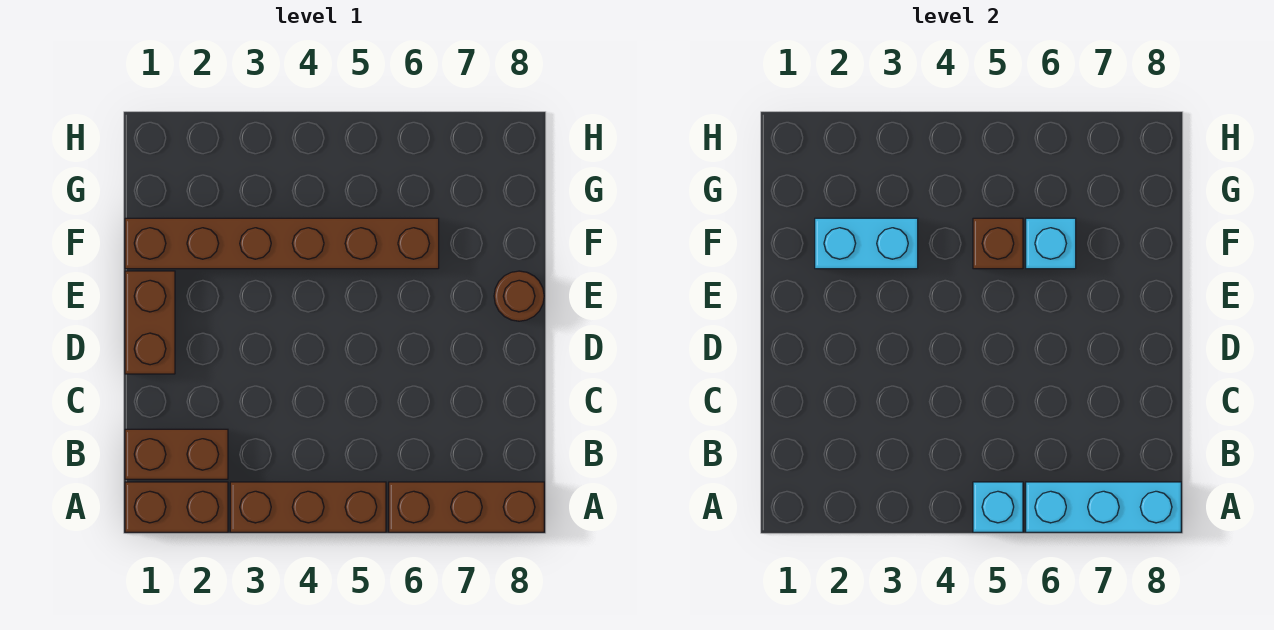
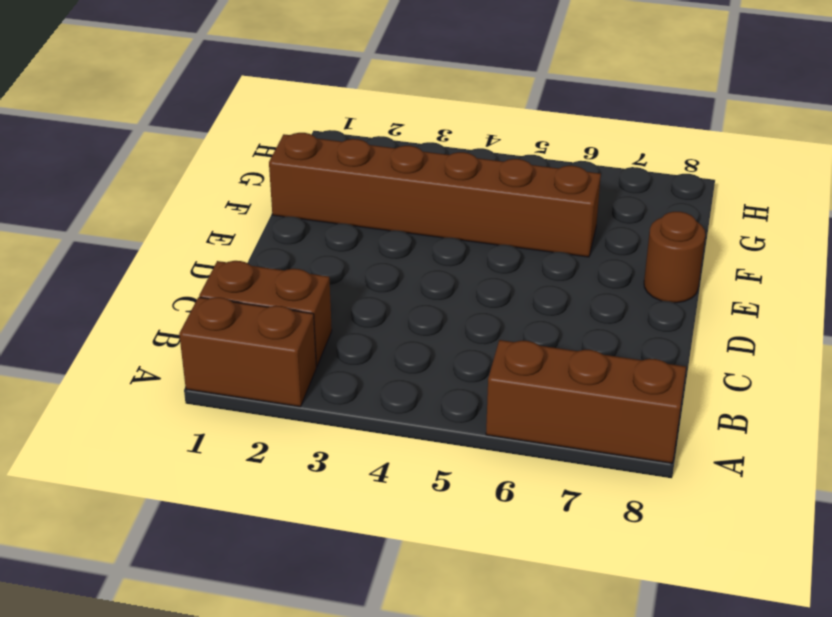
none -> brown 1x3 brick [230,482,386,532]
none -> brown 1x2 brick [125,271,175,374]
none -> cyan 1x1 brick [973,482,1023,532]

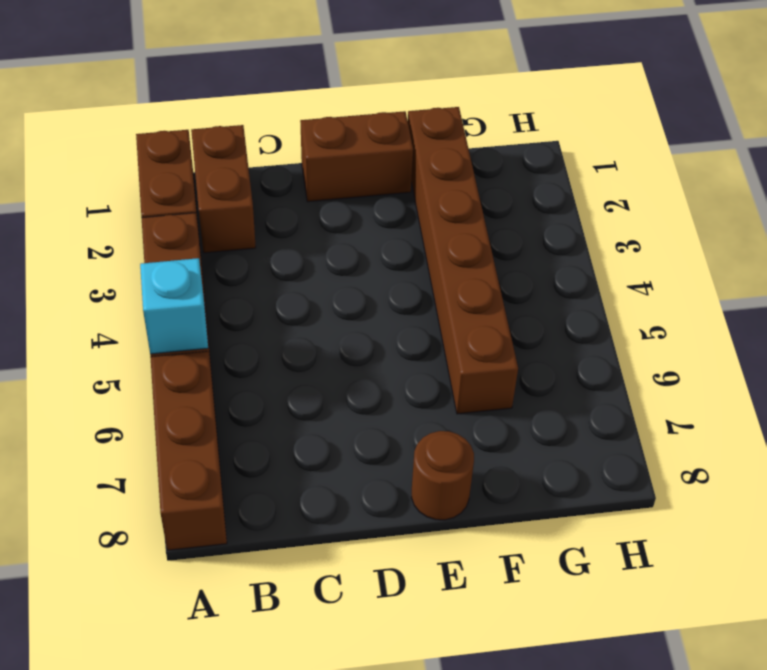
none -> cyan 1x3 brick [1026,482,1181,532]
none -> cyan 1x2 brick [815,218,918,269]
none -> brown 1x1 brick [973,218,1023,269]

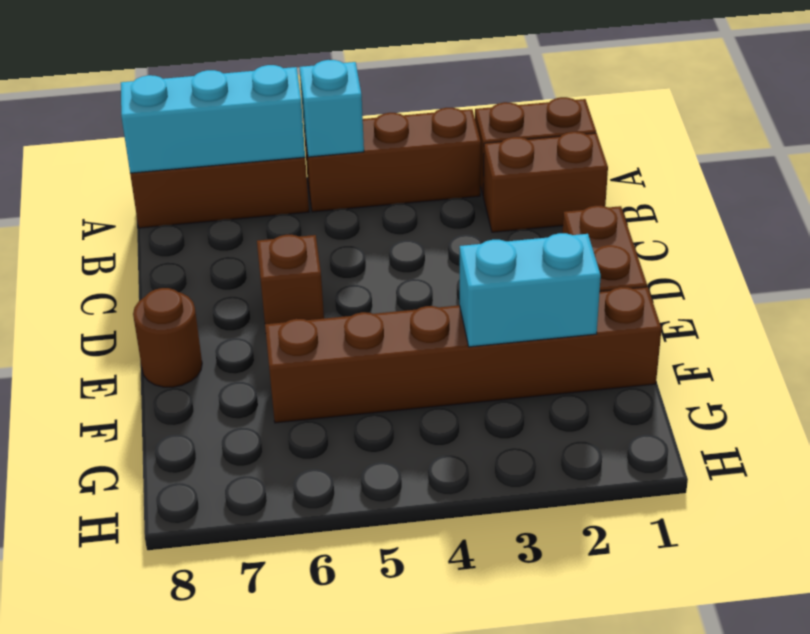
brown 1x1 brick [257,235,324,324] -> brown 1x1 brick moved to [973,218,1023,269]
none -> cyan 1x1 brick [1026,218,1076,269]

